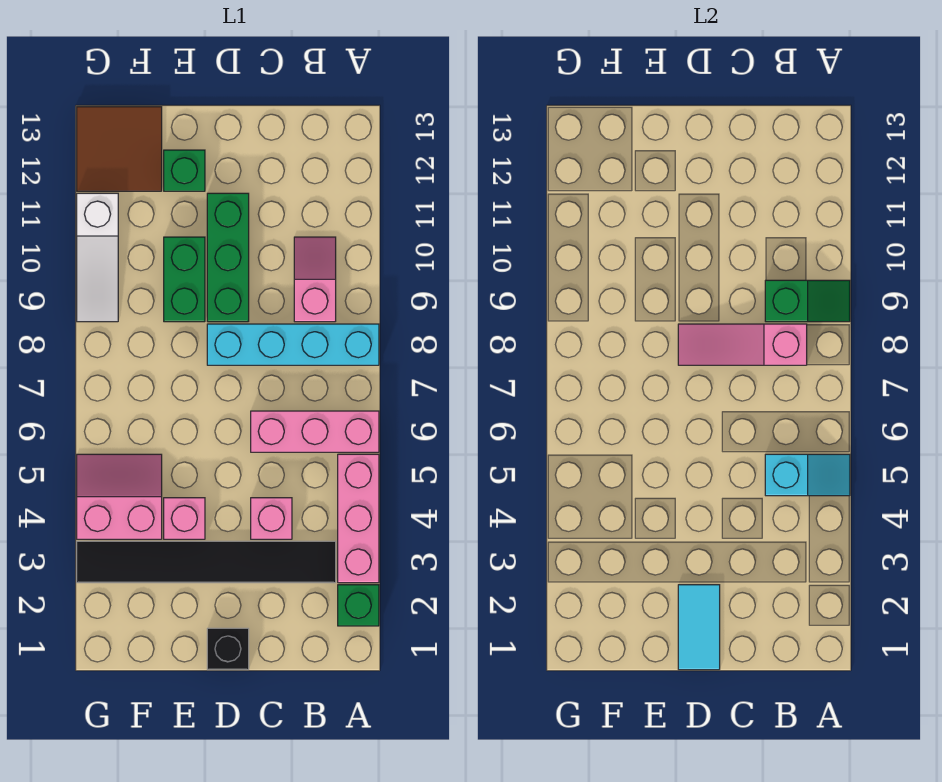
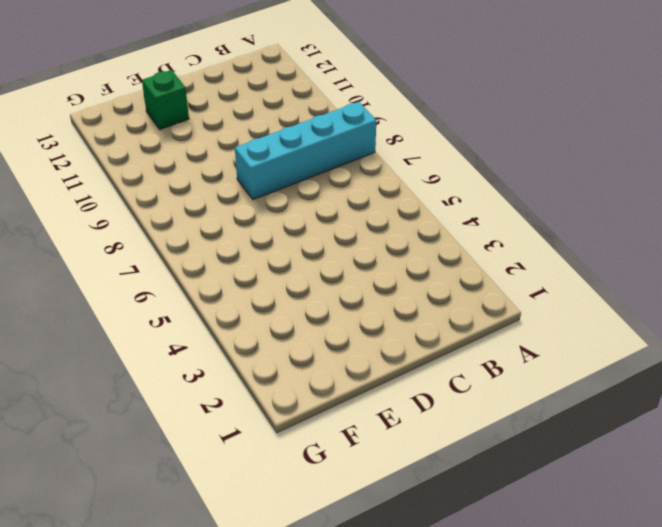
none -> green 1x1 brick [338,585,379,626]
none -> pink 1x3 brick [338,454,379,583]
none -> pink 1x3 brick [251,411,379,452]

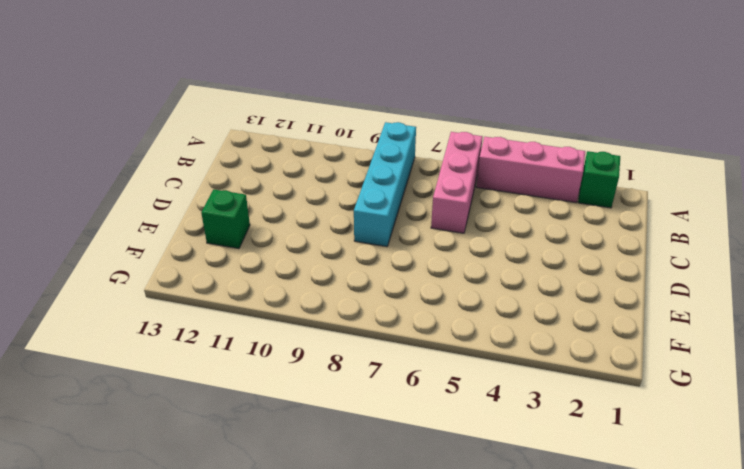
none -> black 1x6 tile [77,541,336,583]
none -> pink 1x2 slope [294,237,336,322]
none -> pink 1x1 brick [251,498,292,539]

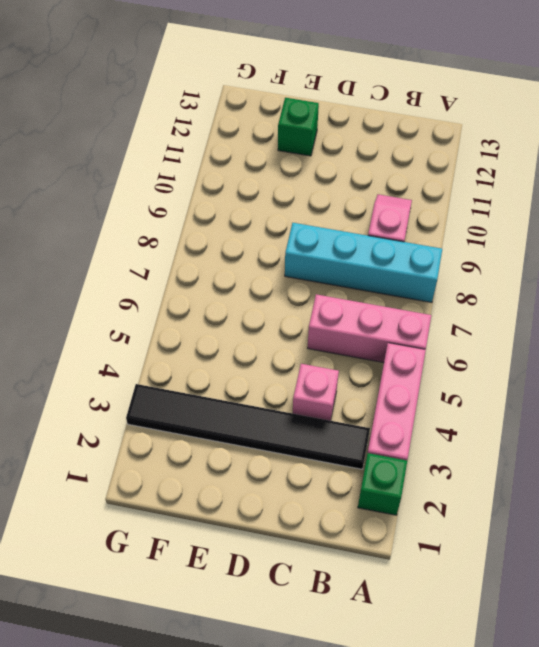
none -> black 1x1 brick [207,628,249,670]
none -> green 1x3 brick [207,193,249,322]
none -> pink 1x1 brick [164,498,205,539]

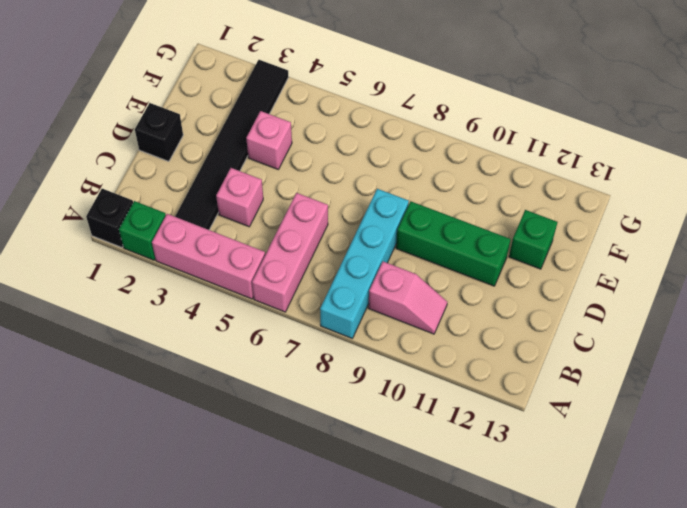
black 1x1 brick [86,189,133,247] -> none
none -> green 1x2 brick [164,237,205,322]
none -> pink 2x2 slope [77,454,162,539]
none -> brown 2x2 tile [77,107,162,191]

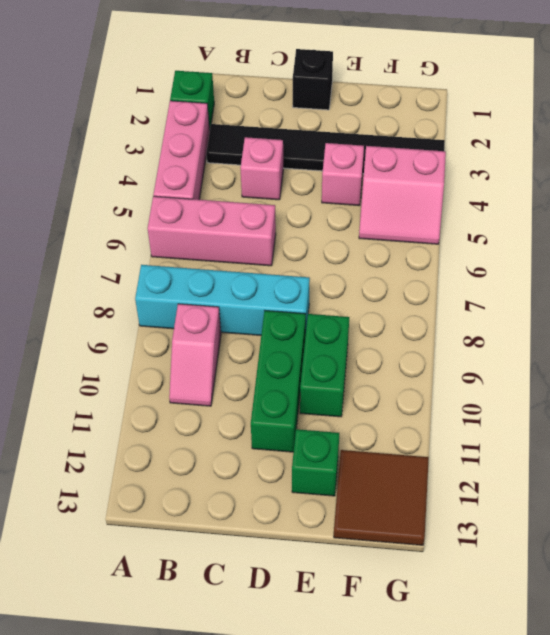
none -> white 1x3 slope [77,193,118,322]
none -> cyan 1x2 slope [765,454,850,496]
none -> green 1x2 slope [765,280,850,322]

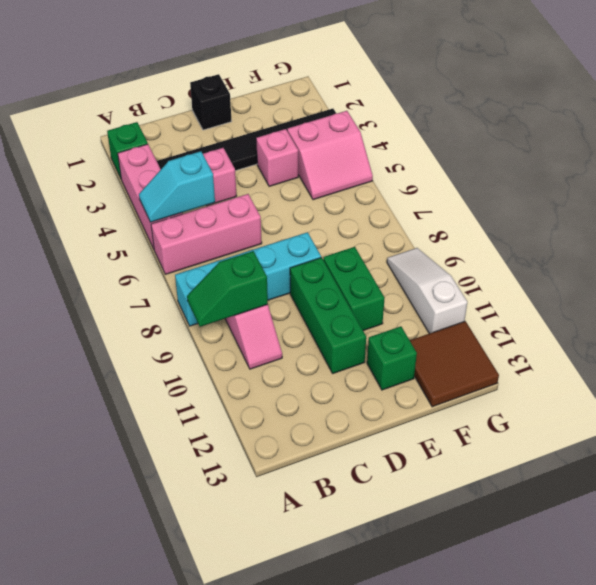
none -> pink 1x3 slope [678,324,807,365]
none -> cyan 1x2 tile [678,585,720,670]

